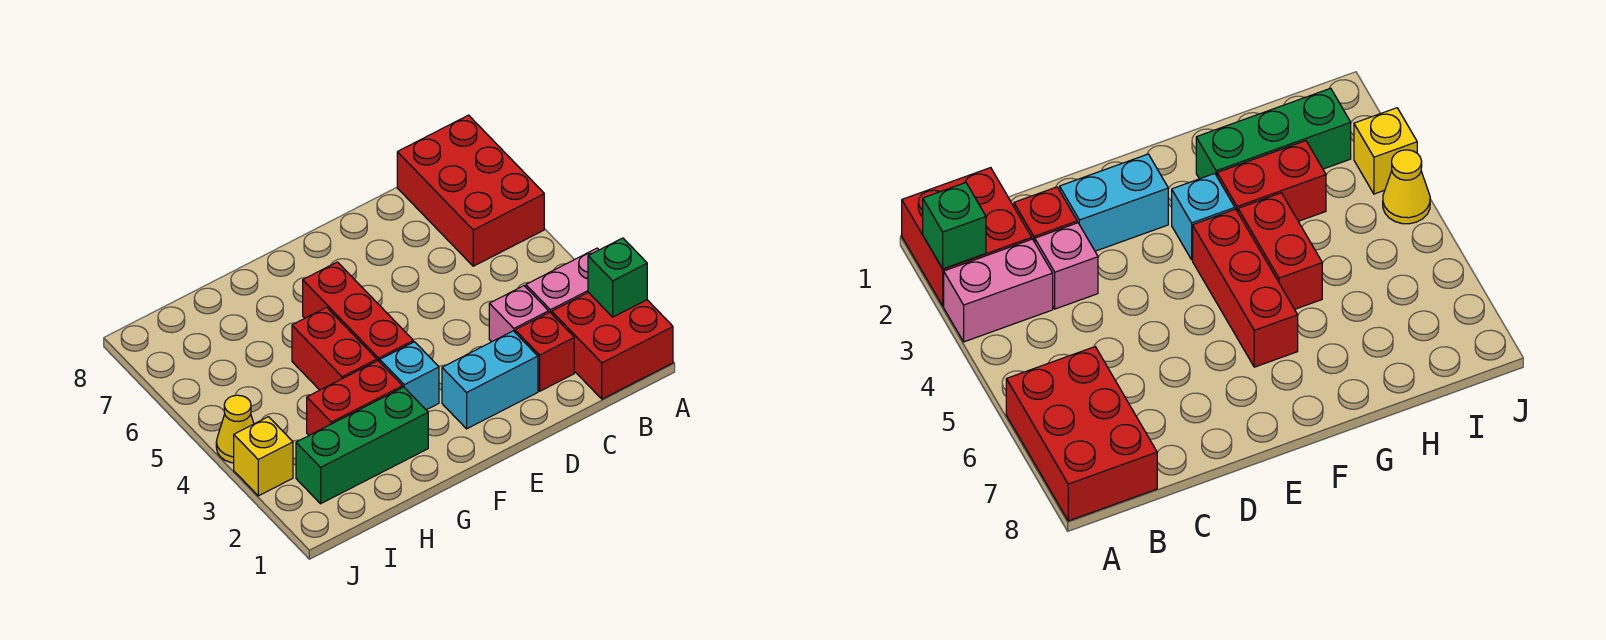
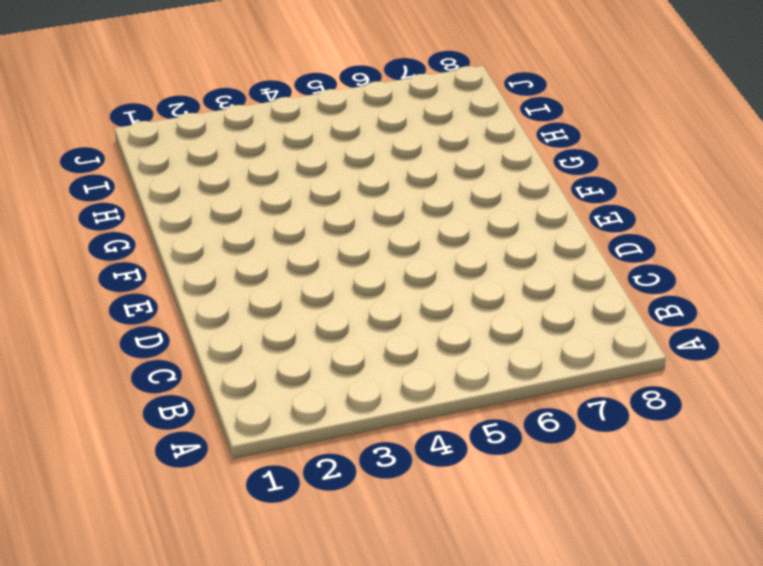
none -> red 2x2 brick [552,292,673,399]
none -> pink 1x2 brick [526,248,599,314]
none -> red 2x3 brick [397,115,544,266]

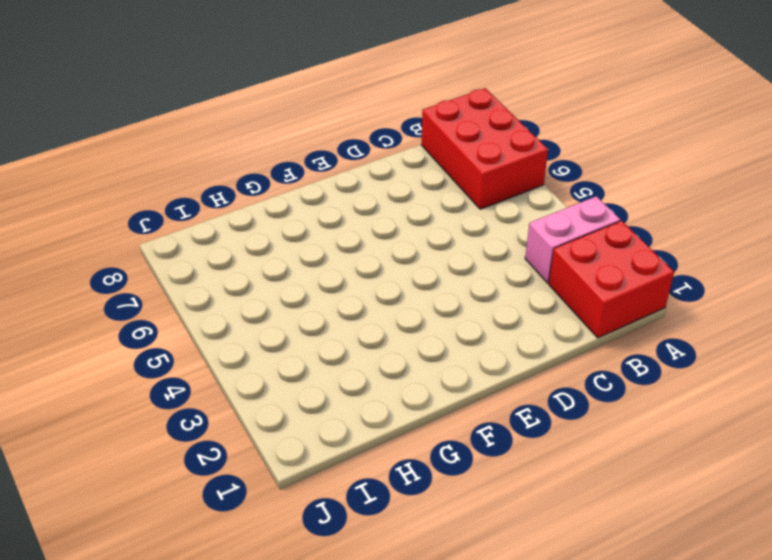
none -> red 1x1 brick [515,312,574,391]
none -> pink 1x1 brick [489,286,549,342]
none -> cyan 1x2 brick [442,331,538,429]

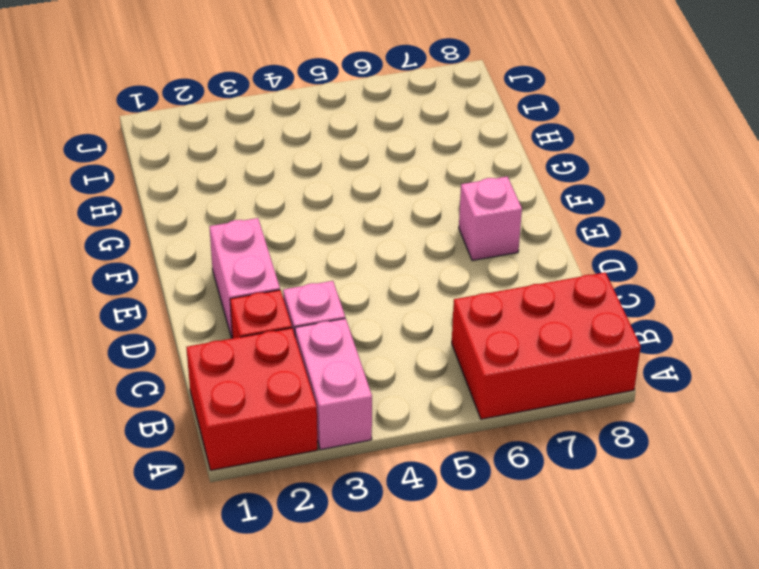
pink 1x2 brick [209,218,280,338] -> cyan 1x2 brick [442,331,538,429]
pink 1x1 brick [459,176,522,261] -> none
none -> cyan 1x1 brick [380,342,439,410]
none -> red 1x3 brick [303,262,413,362]
none -> green 1x3 brick [296,387,428,504]

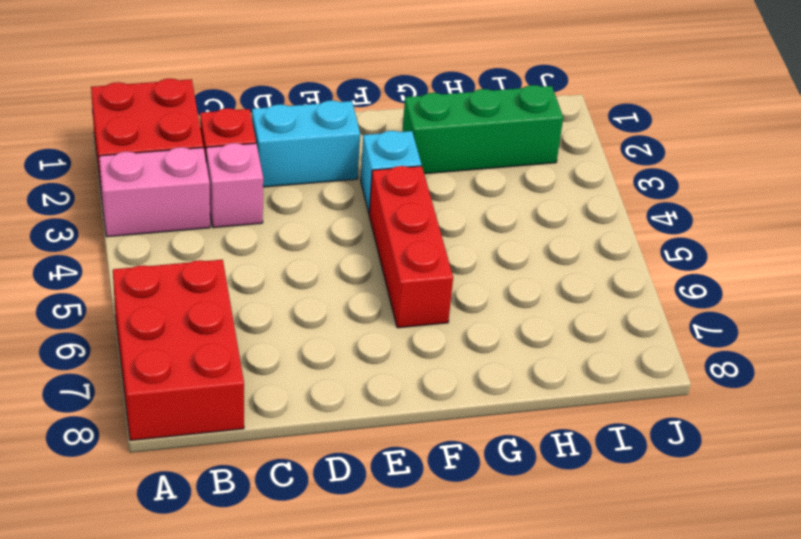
none -> red 1x2 brick [307,361,403,435]
none -> red 1x2 brick [292,307,377,390]
none -> yellow 1x1 brick [234,417,293,496]

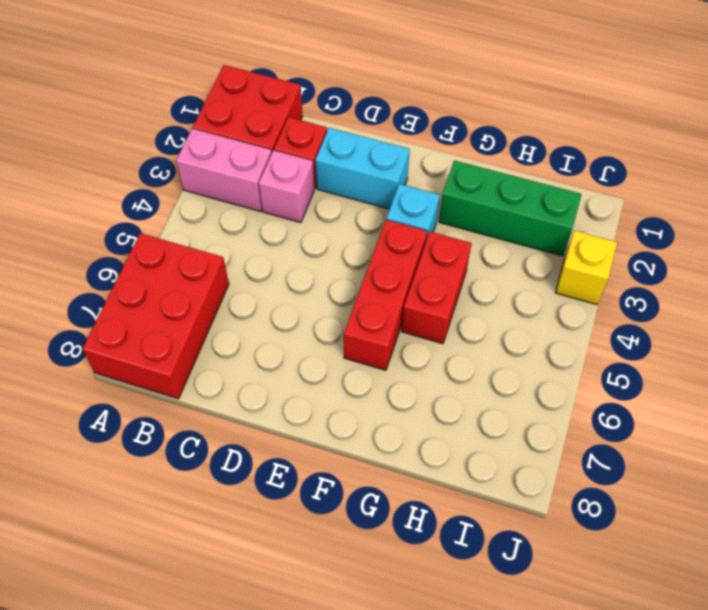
none -> red 1x2 brick [307,361,403,435]
none -> yellow 1x1 cone [216,395,254,463]
none -> green 1x1 brick [588,238,647,317]

